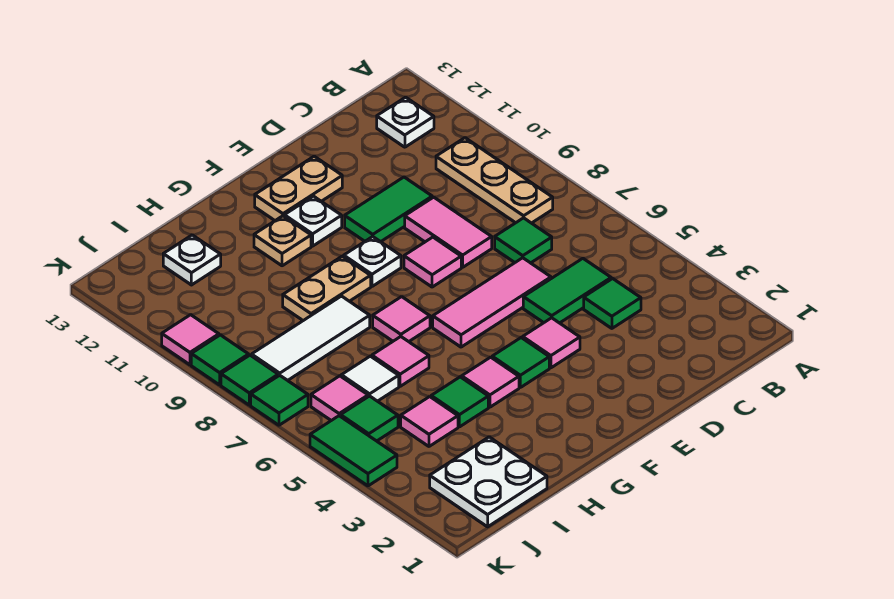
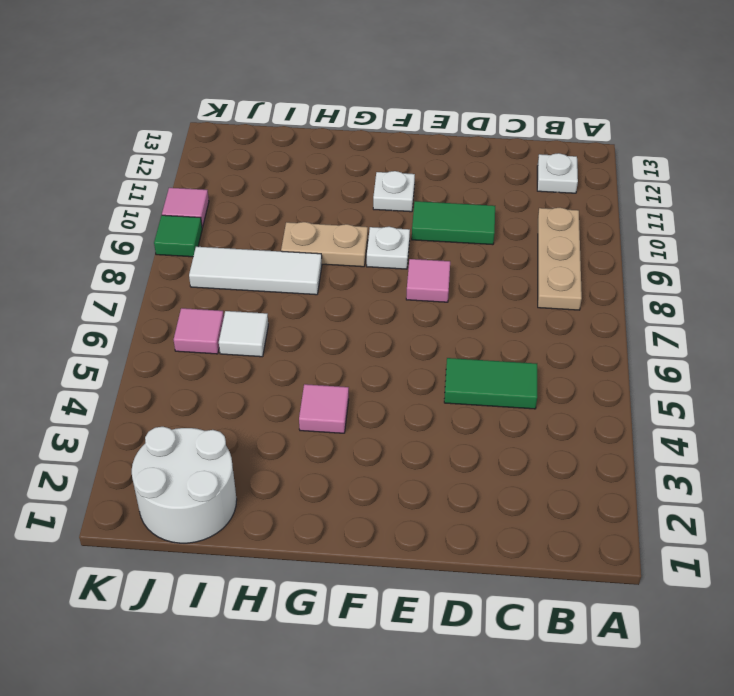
white 2x2 round brick [132,427,237,543] -> white 2x2 plate [430,437,547,527]
none -> green 1x1 tile [584,279,641,328]
none -> green 1x1 tile [495,218,552,263]
none -> pink 1x3 tile [433,258,551,347]
none -> pink 1x2 tile [405,197,492,267]

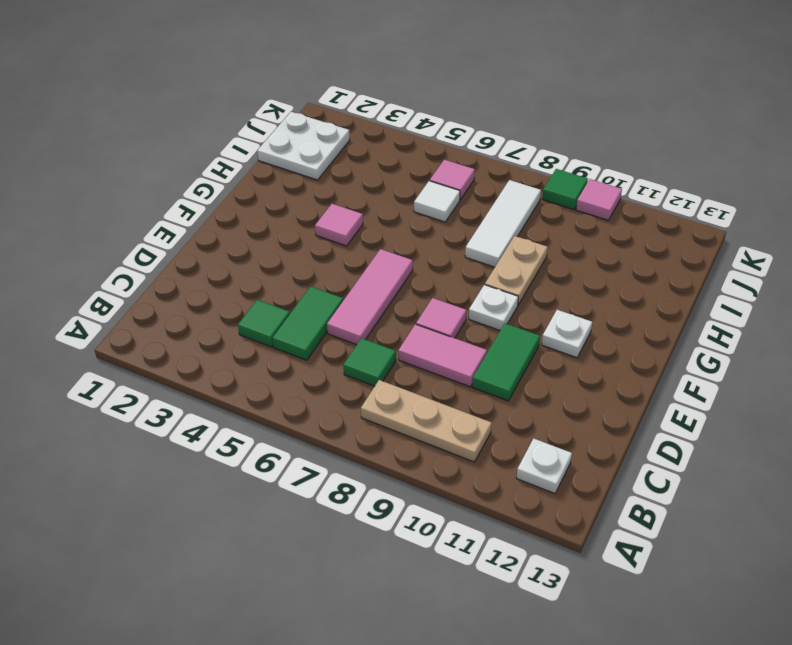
none -> pink 1x1 tile [523,318,580,368]
none -> tan 1x2 plate [255,156,342,220]
none -> green 1x1 tile [492,338,549,387]
none -> pink 1x1 tile [373,297,430,342]

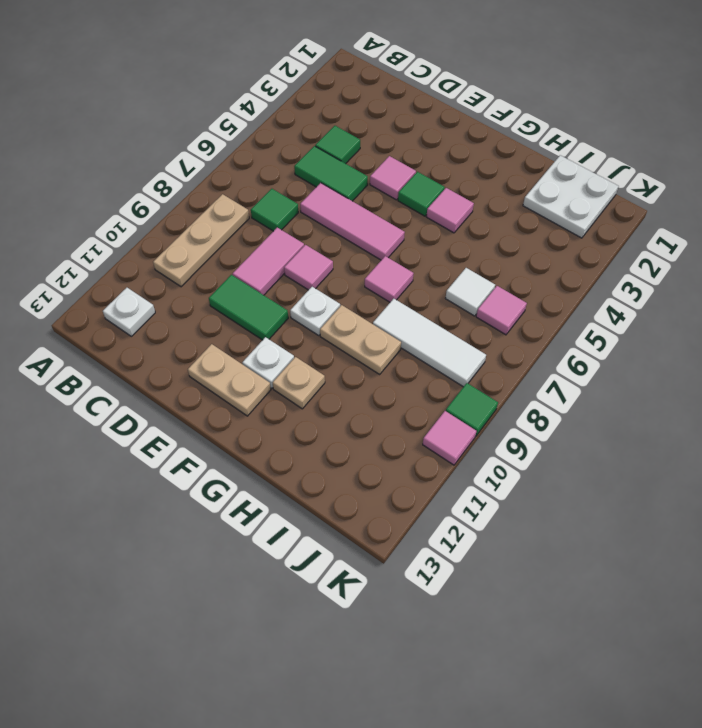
none -> green 1x1 tile [431,377,488,427]
none -> pink 1x1 tile [372,337,429,386]
none -> pink 1x1 tile [401,397,458,446]
none -> white 1x1 plate [163,235,221,285]

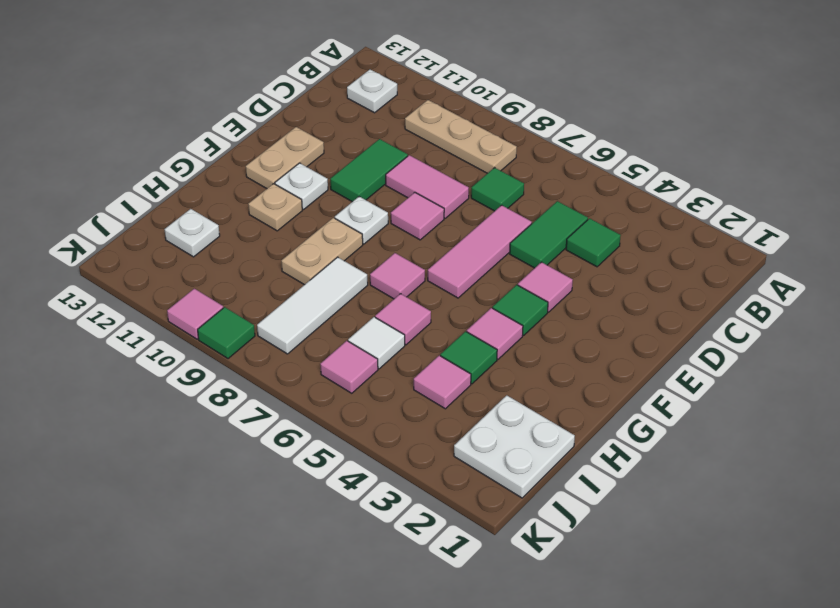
none -> green 1x1 tile [341,396,398,441]
none -> green 1x2 tile [310,416,397,486]
none -> green 1x1 tile [251,375,308,425]
none -> green 1x1 tile [221,355,278,405]

